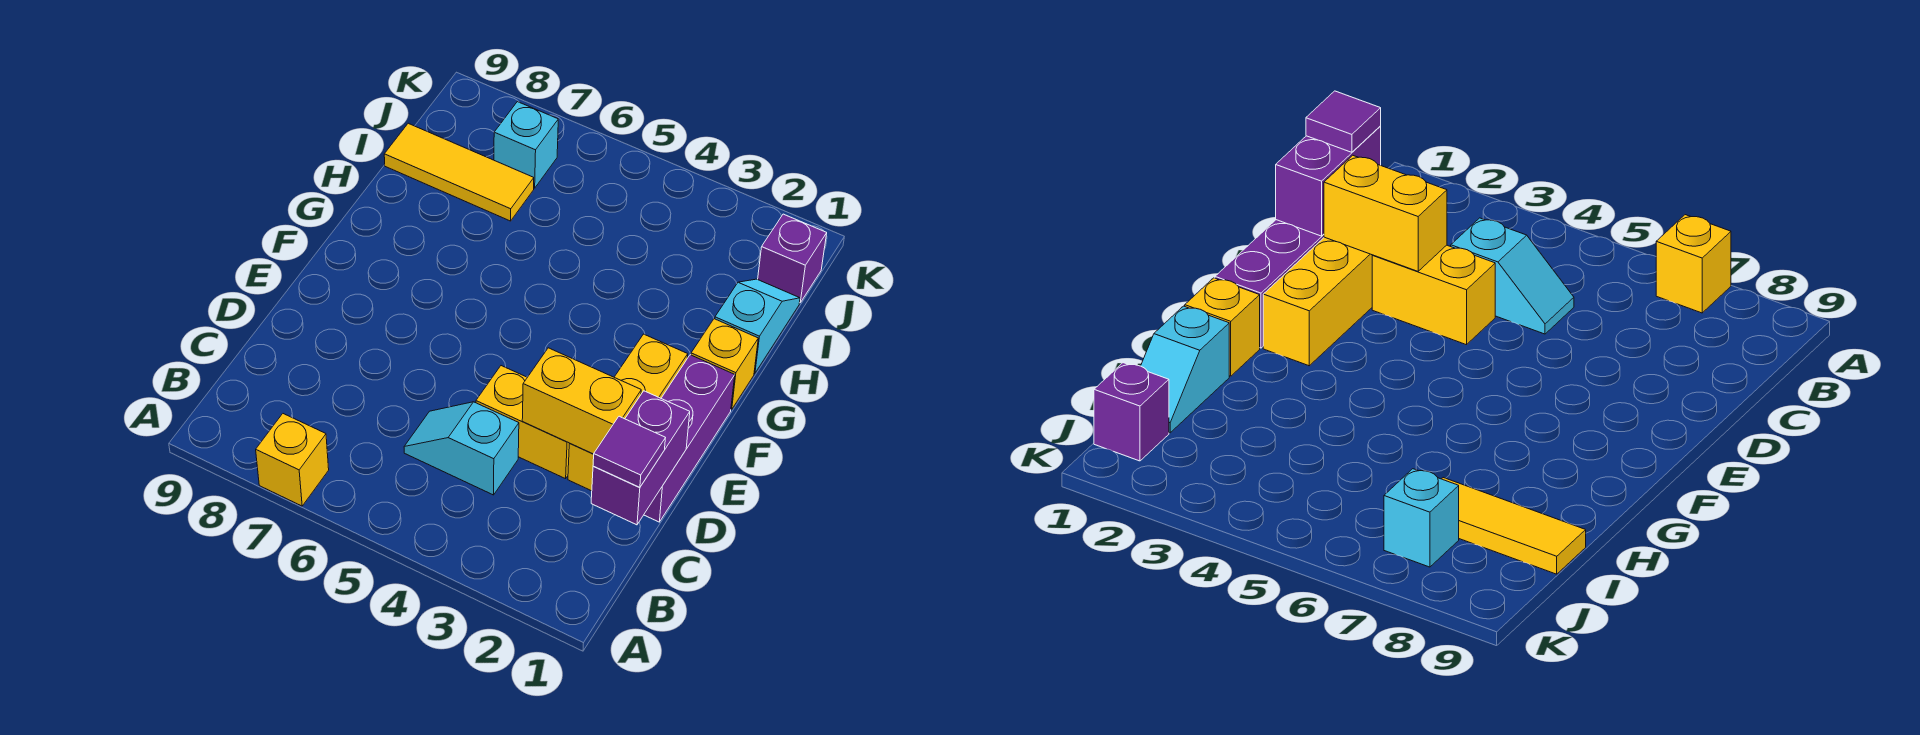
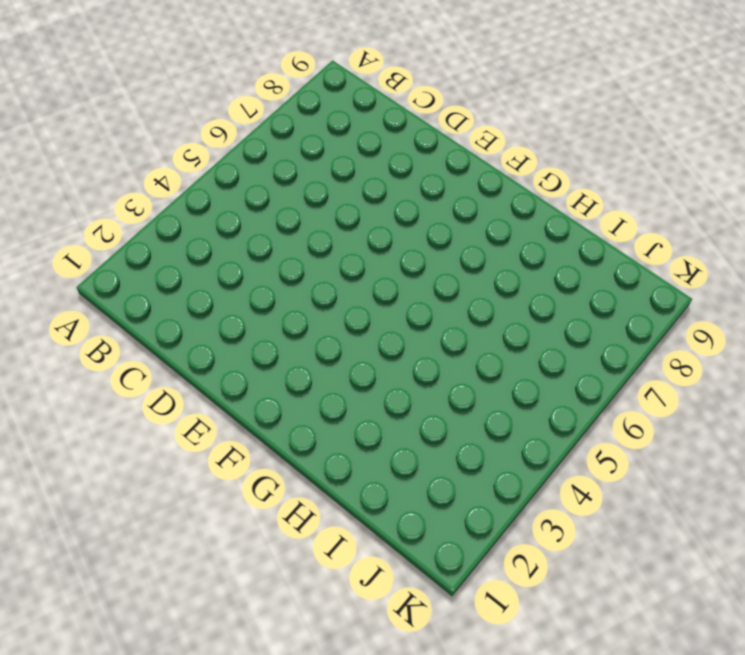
none -> yellow 1x1 brick [256,414,329,506]
none -> cyan 1x2 slope [404,402,519,495]
none -> purple 1x3 brick [644,355,735,522]

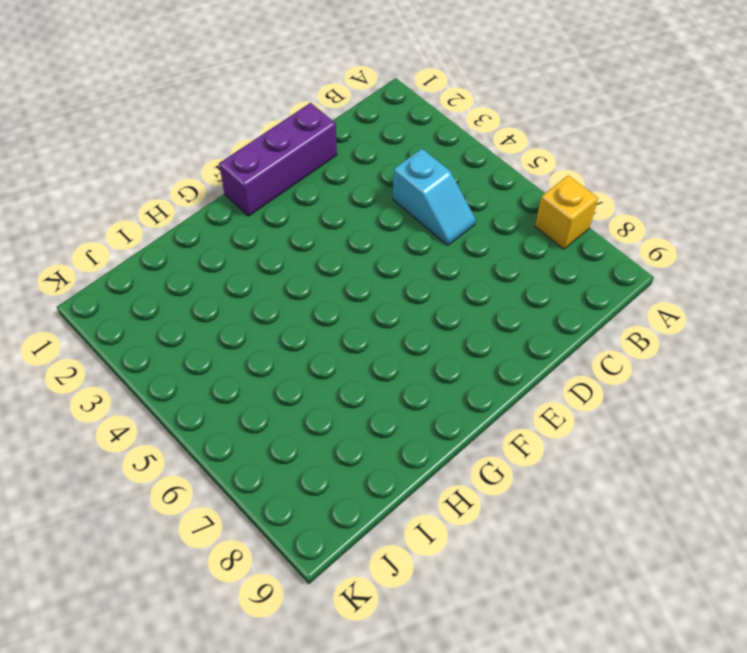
none -> yellow 1x3 brick [568,334,688,491]
none -> yellow 1x2 brick [476,366,570,479]
none -> yellow 1x1 brick [691,319,758,409]

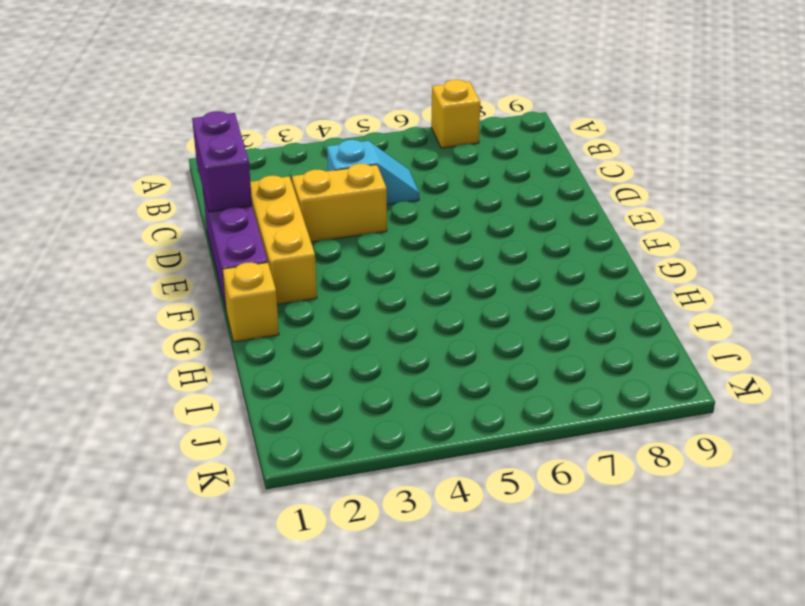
none -> cyan 1x2 slope [715,279,800,373]
none -> yellow 1x3 tile [384,123,534,221]
none -> purple 1x1 brick [758,214,827,303]

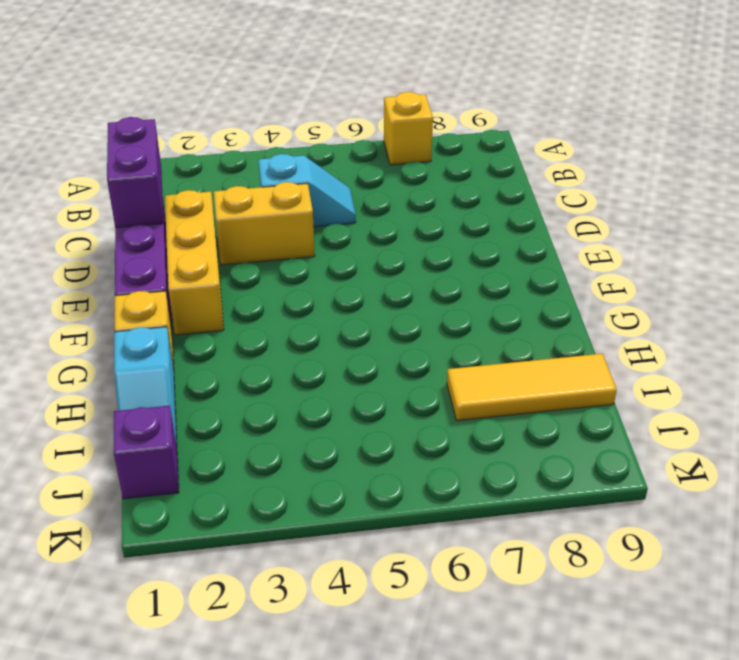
none -> cyan 1x1 brick [494,102,558,188]
none -> yellow 1x2 brick [522,348,641,454]
none -> purple 1x1 tile [593,416,665,488]

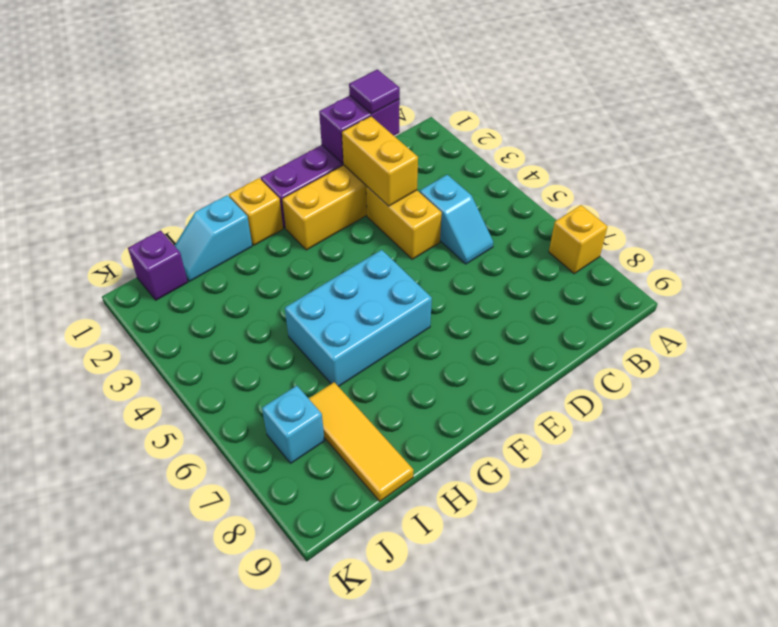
cyan 2x3 brick [285,250,432,387] -> none

